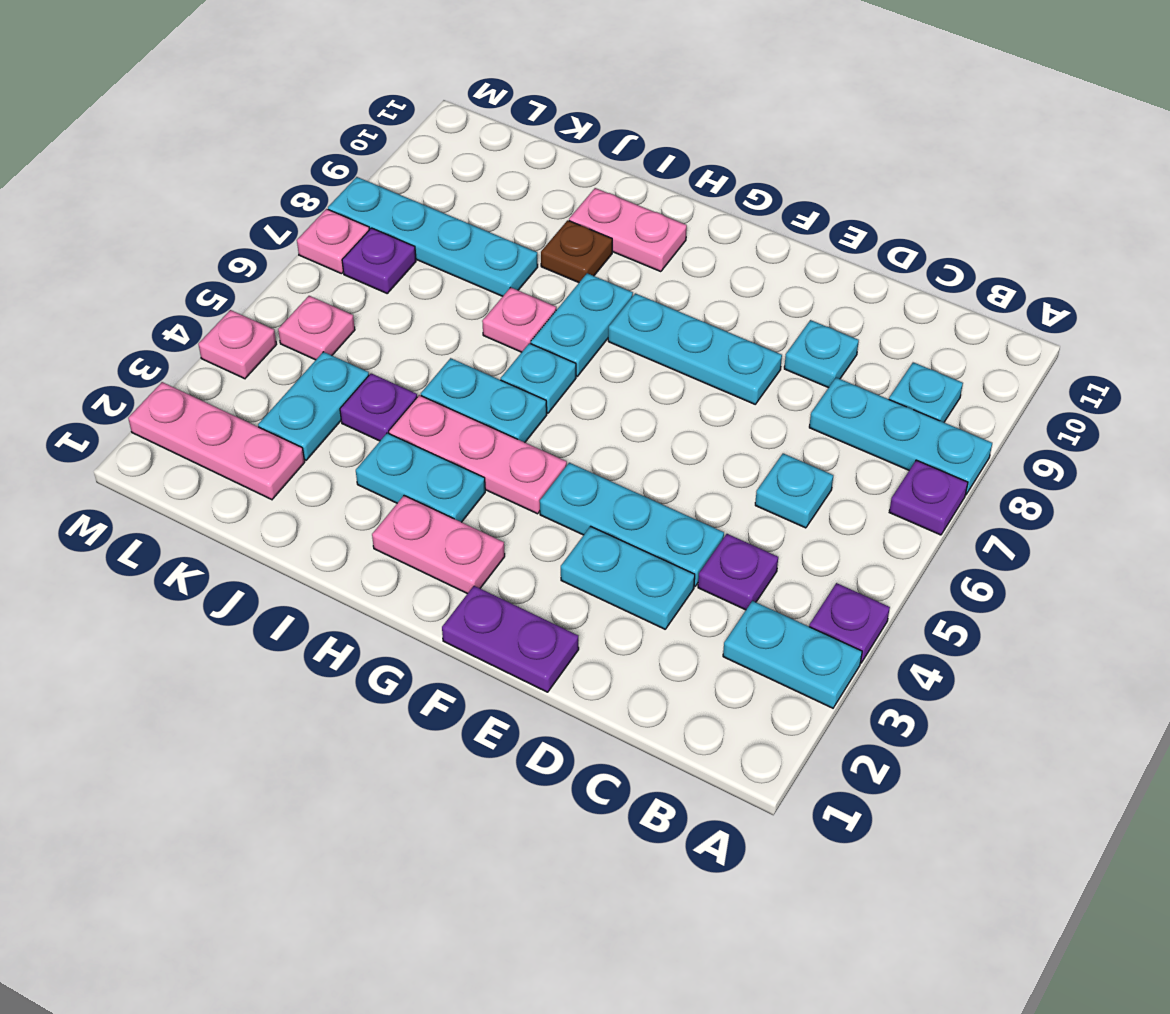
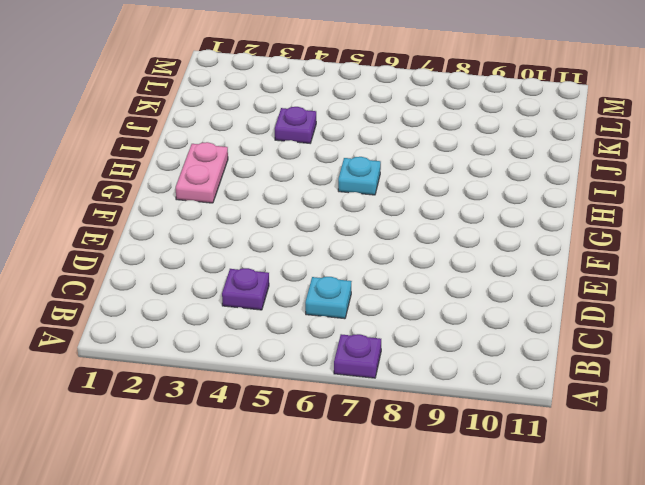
none -> cyan 1x2 plate [723,601,862,708]
none -> purple 1x1 plate [809,583,890,663]
none -> cyan 1x3 plate [809,378,992,495]

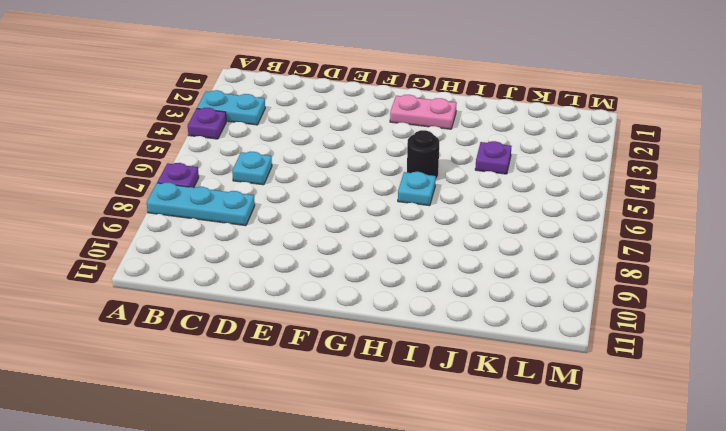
black 1x1 round brick [407,130,439,179] -> cyan 1x2 plate [421,358,547,442]
none -> cyan 1x1 plate [889,362,963,422]
none -> purple 1x1 plate [698,534,778,610]
none -> cyan 1x2 plate [561,526,695,629]

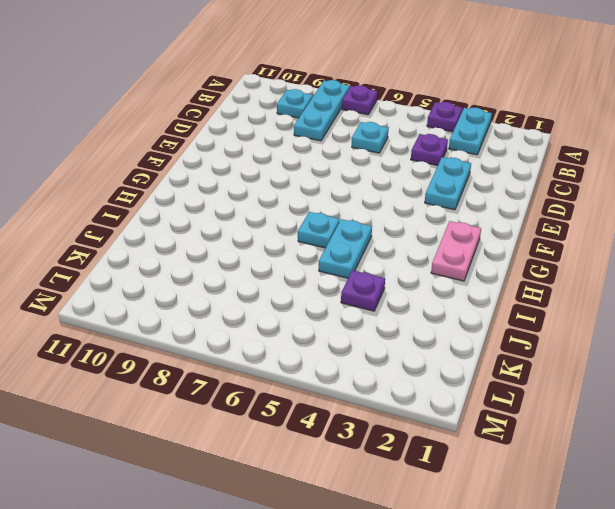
none -> cyan 1x3 plate [540,463,724,586]
none -> cyan 1x1 plate [784,320,859,388]
none -> purple 1x2 plate [442,586,579,692]

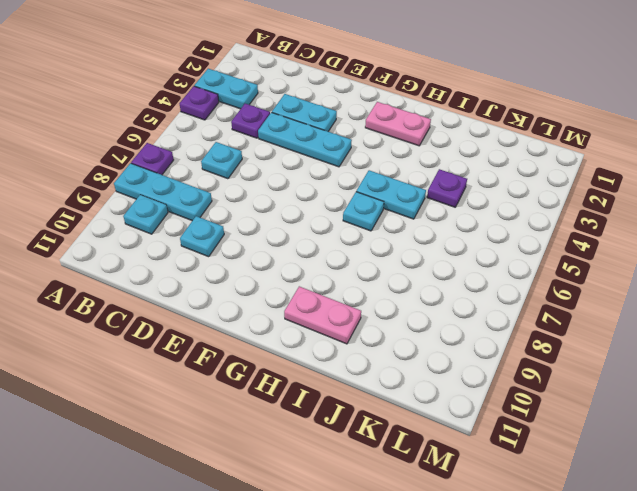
none -> purple 1x2 plate [442,586,579,692]
none -> cyan 1x3 plate [608,293,782,404]
none -> pink 1x3 plate [389,395,567,514]

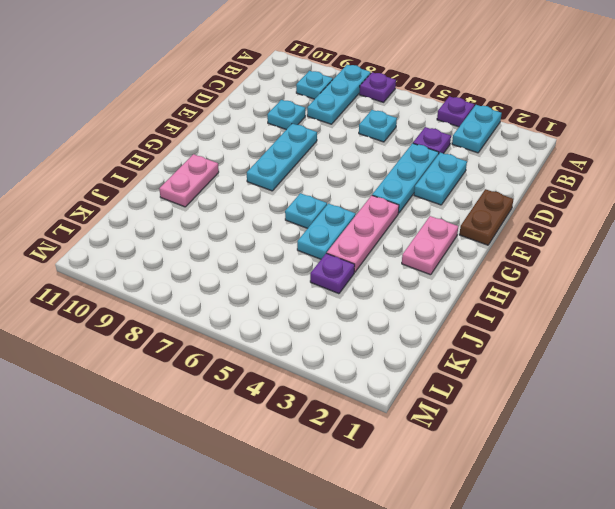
brown 1x2 plate [459,189,513,245] -> purple 1x2 plate [442,586,579,692]
none -> cyan 1x2 plate [356,433,485,522]
none -> cyan 1x2 plate [531,273,633,376]
none -> pink 1x1 plate [482,287,556,352]

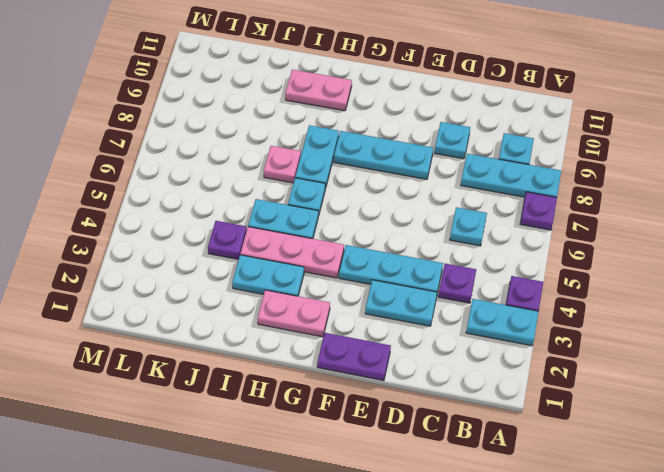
none -> brown 1x1 plate [541,220,612,283]
none -> cyan 1x4 plate [328,177,538,296]
none -> pink 1x3 plate [128,382,305,500]

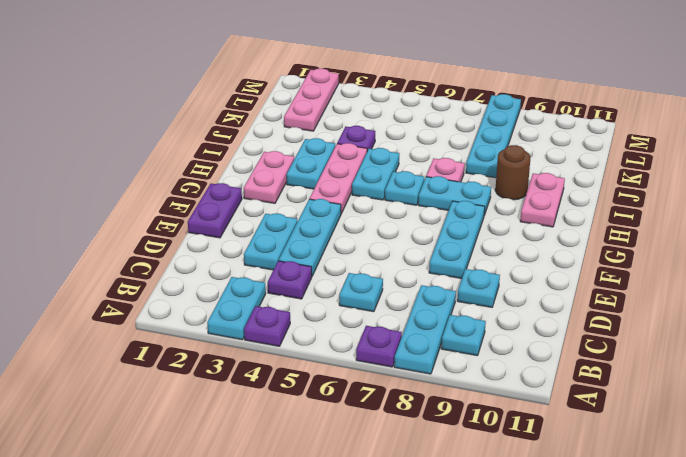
brown 1x1 round brick [495,145,530,200] -> brown 1x1 plate [541,220,612,283]
none -> cyan 1x2 plate [258,352,369,460]
none -> pink 1x1 plate [278,296,355,360]
none -> purple 1x1 plate [342,228,416,293]

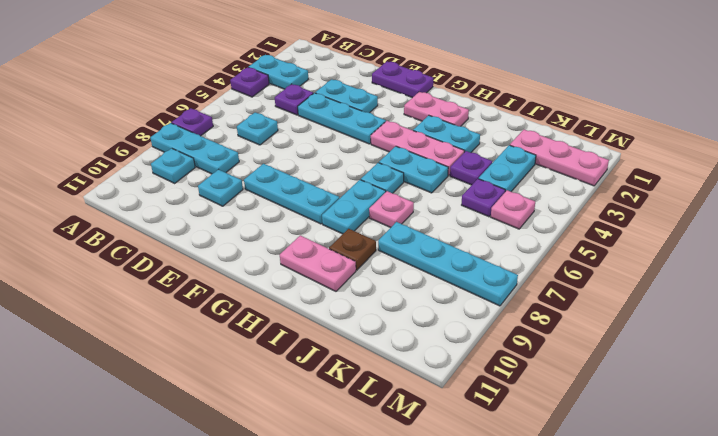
purple 1x1 plate [462,179,505,217] -> purple 1x1 plate moved to [342,228,416,293]
none -> pink 1x1 plate [198,310,276,379]
none -> pink 1x1 plate [297,209,369,274]

